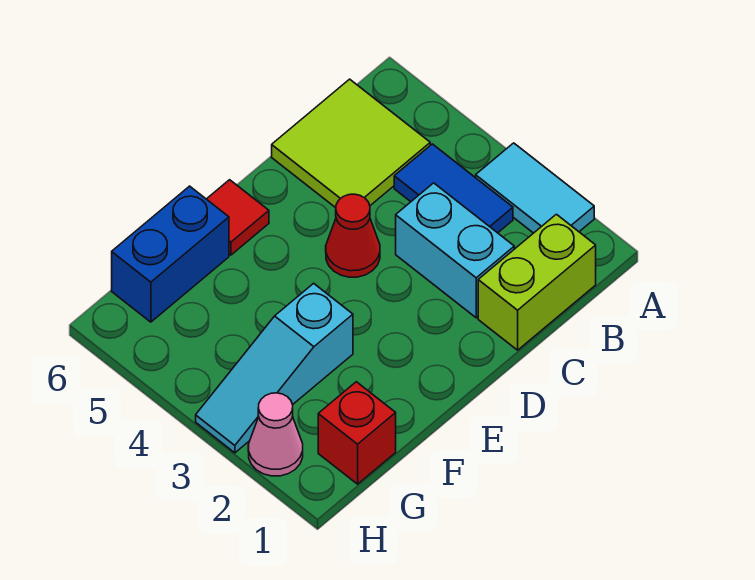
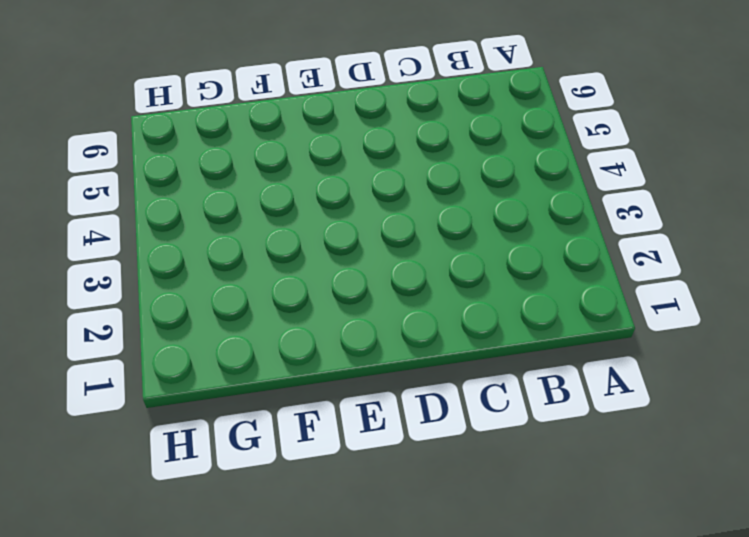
none -> cyan 1x2 tile [476,143,594,233]
none -> lime 1x2 brick [478,214,596,350]

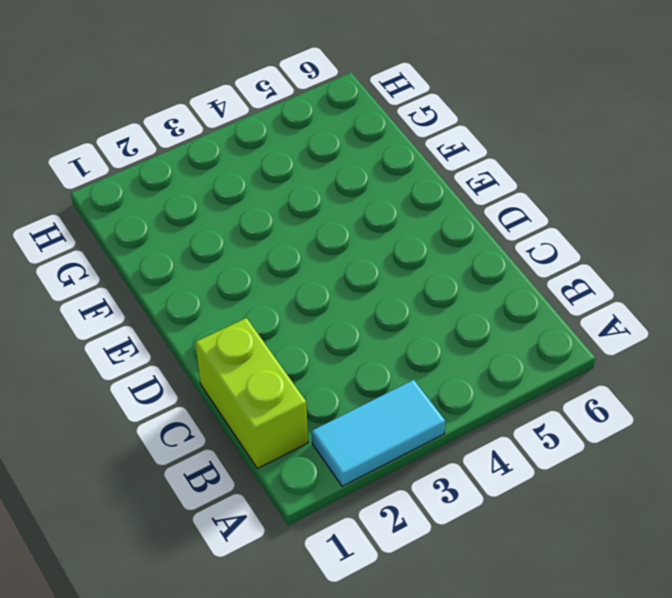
none -> blue 1x2 tile [394,144,513,233]
none -> lime 2x2 tile [272,79,430,208]

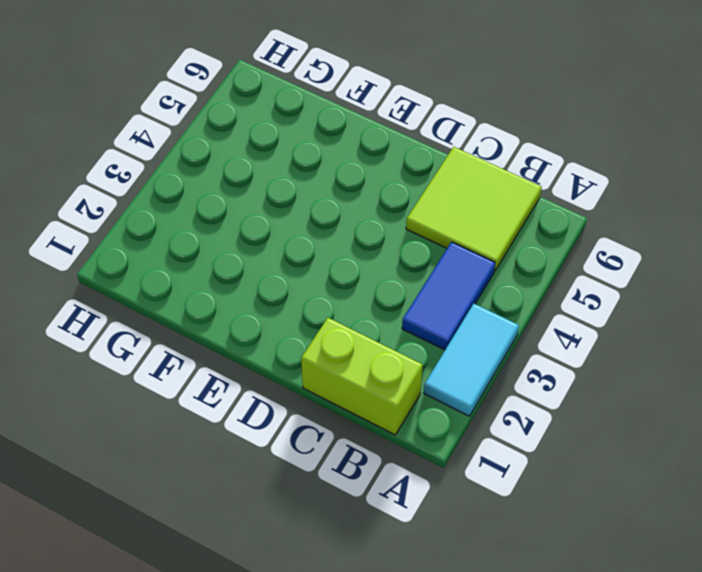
none -> cyan 1x2 brick [396,183,514,318]
none -> red 1x1 cone [326,194,380,277]

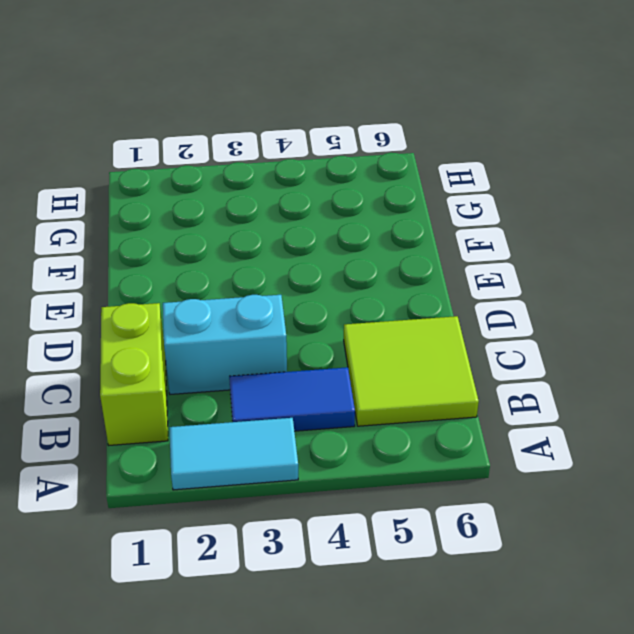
none -> red 1x1 cone [326,194,380,277]
none -> red 1x1 tile [207,180,269,255]

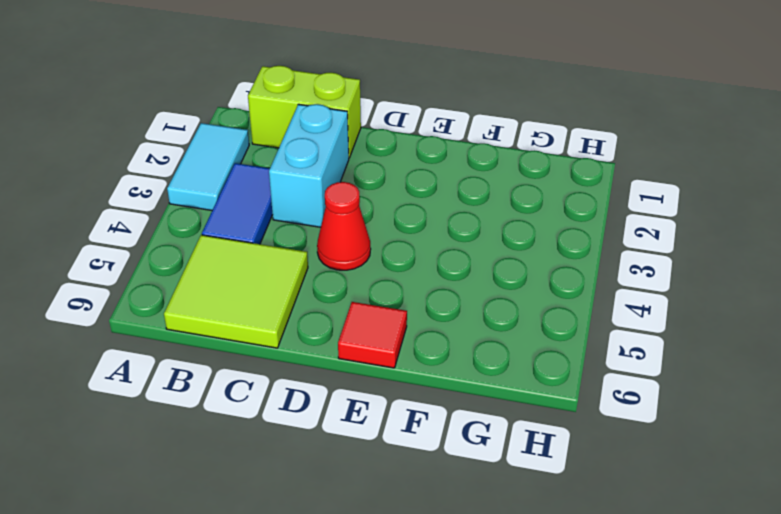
none -> cyan 1x3 slope [196,283,353,453]
none -> blue 1x2 brick [112,186,229,322]

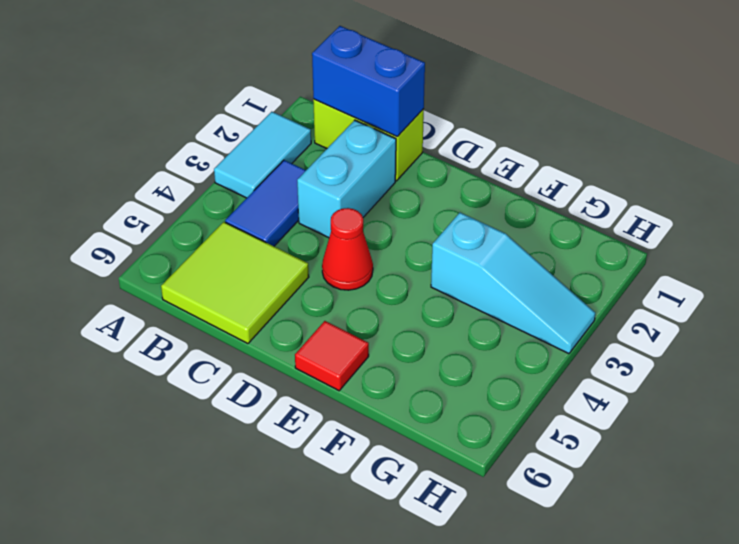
blue 1x2 brick [312,26,425,137] -> blue 1x2 brick moved to [112,186,229,322]
none -> red 1x1 brick [318,382,396,484]
none -> pink 1x1 cone [248,393,303,476]

